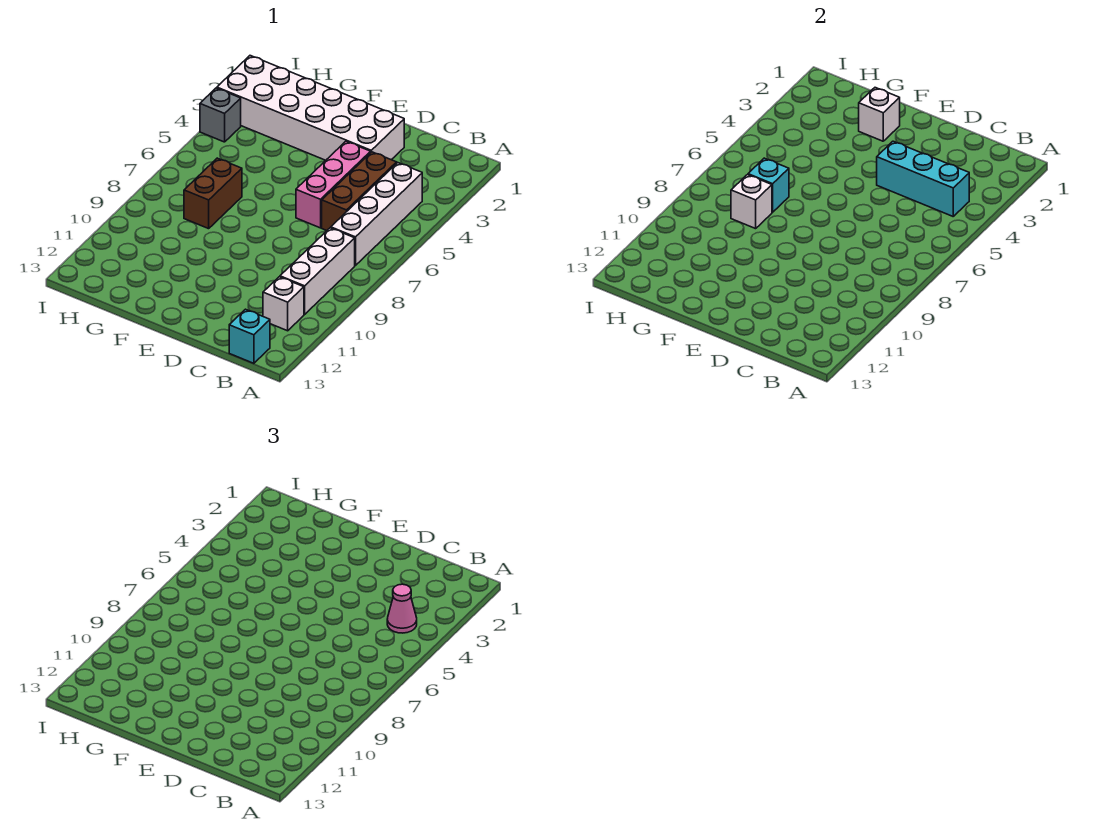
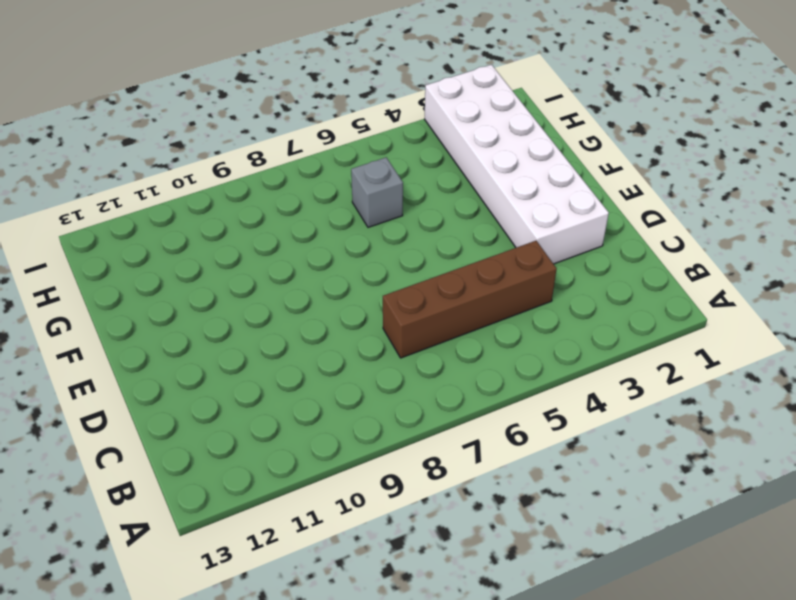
brown 1x4 brick [383,241,557,358] -> brown 1x3 brick [322,152,397,231]
grey 1x1 brick [351,158,403,227] -> grey 1x1 brick moved to [200,88,241,142]
none -> white 1x4 brick [331,163,422,266]
none -> white 1x3 brick [280,228,355,314]
none -> white 1x1 brick [263,277,304,331]

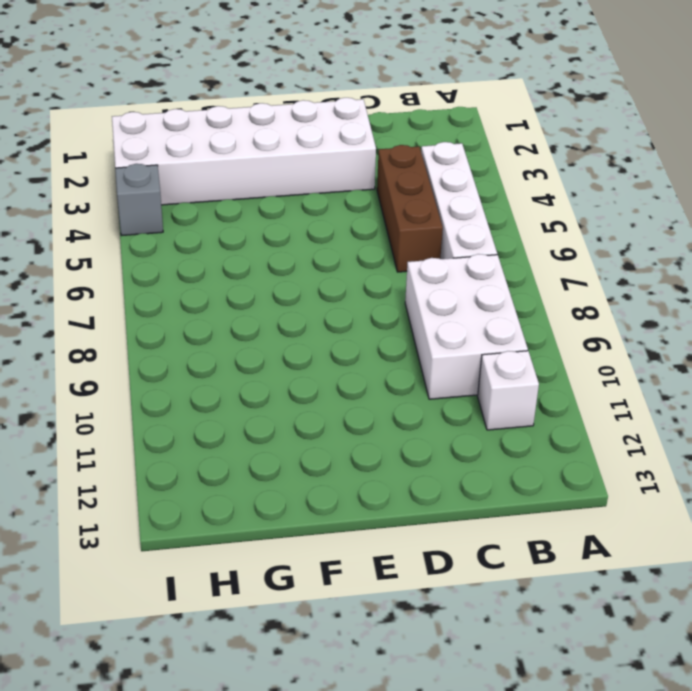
white 2x3 brick [405,254,528,399] -> white 1x3 brick [280,228,355,314]
none -> cyan 1x1 brick [229,309,270,363]
none -> pink 1x3 brick [296,141,371,228]
none -> brown 1x2 brick [184,158,242,229]

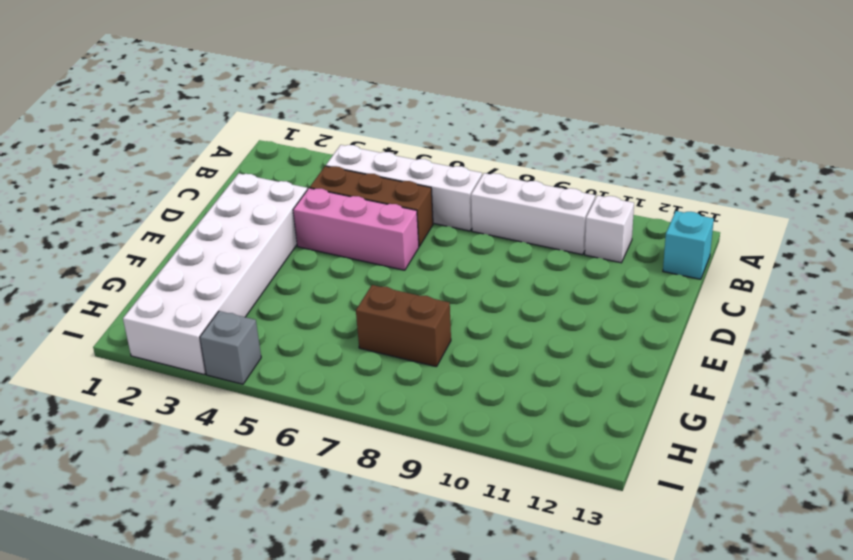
none -> cyan 1x3 brick [877,141,969,216]
none -> white 1x1 brick [859,88,900,141]
none -> cyan 1x1 brick [748,158,789,212]

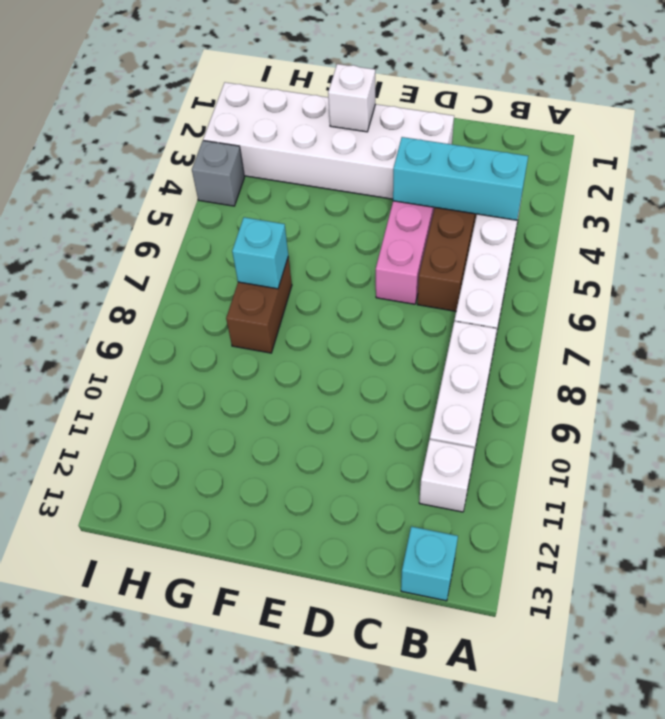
none -> white 1x1 brick [731,175,772,229]
none -> pink 1x1 cone [387,584,417,633]

